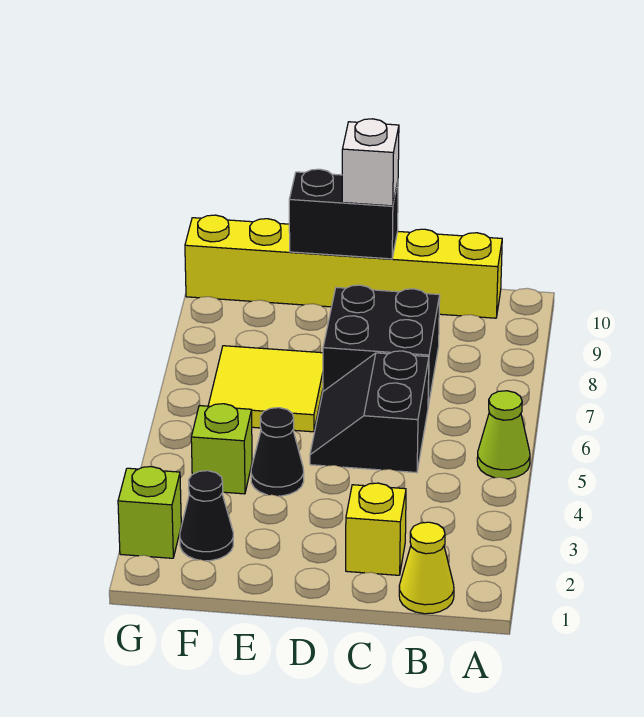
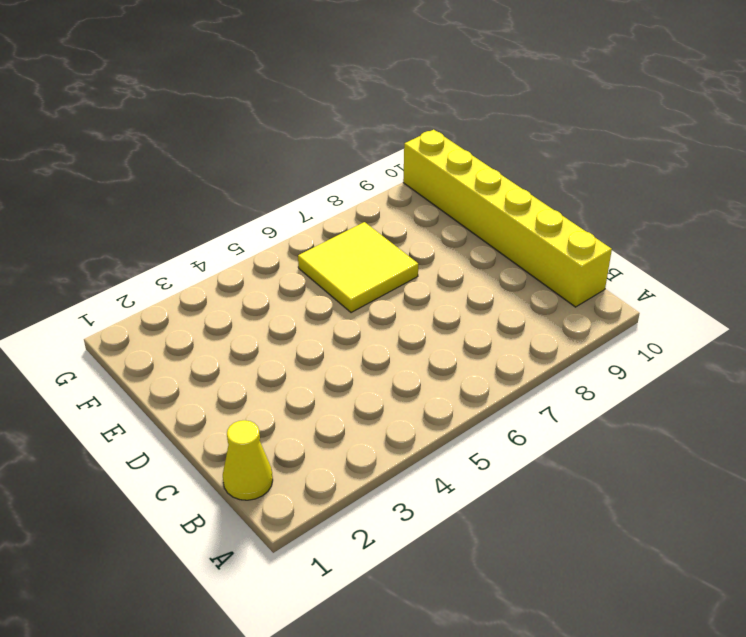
none -> lime 1x1 cone [477,391,530,479]
none -> yellow 1x1 brick [346,483,406,575]
none -> black 2x2 slope [310,351,429,473]

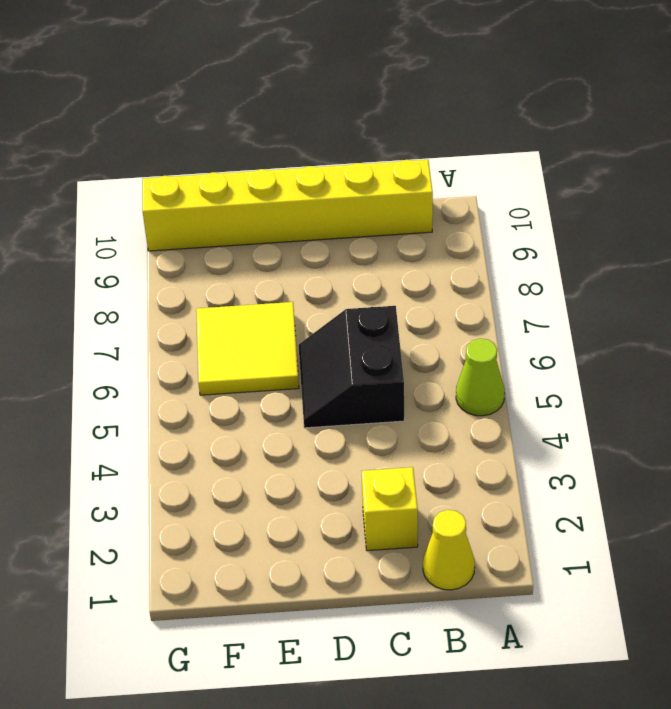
none -> black 2x2 brick [323,285,440,406]
none -> black 1x1 cone [251,408,304,496]
none -> black 1x1 cone [180,471,233,561]

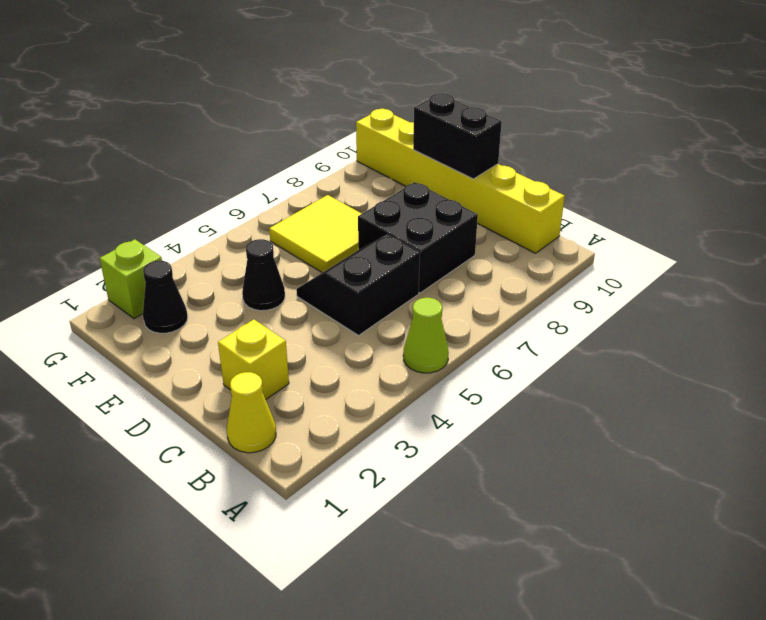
none -> lime 1x1 brick [191,404,252,494]
none -> white 1x1 brick [342,119,399,206]

